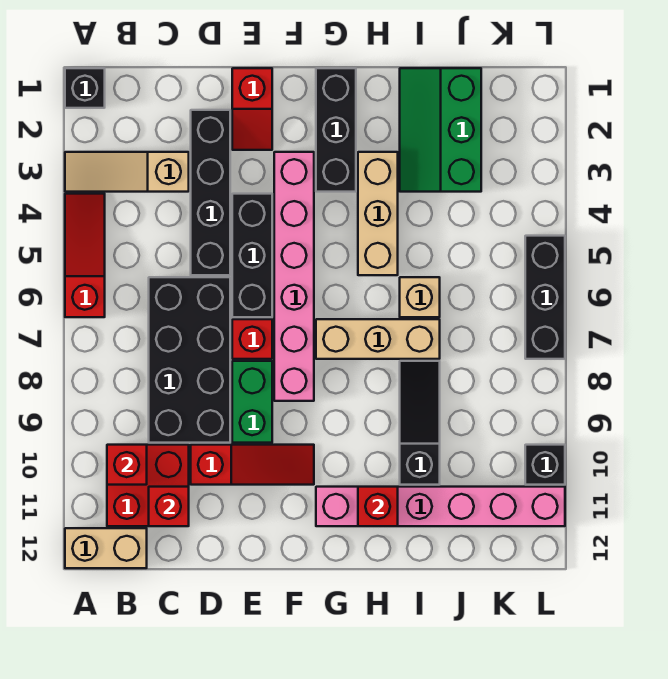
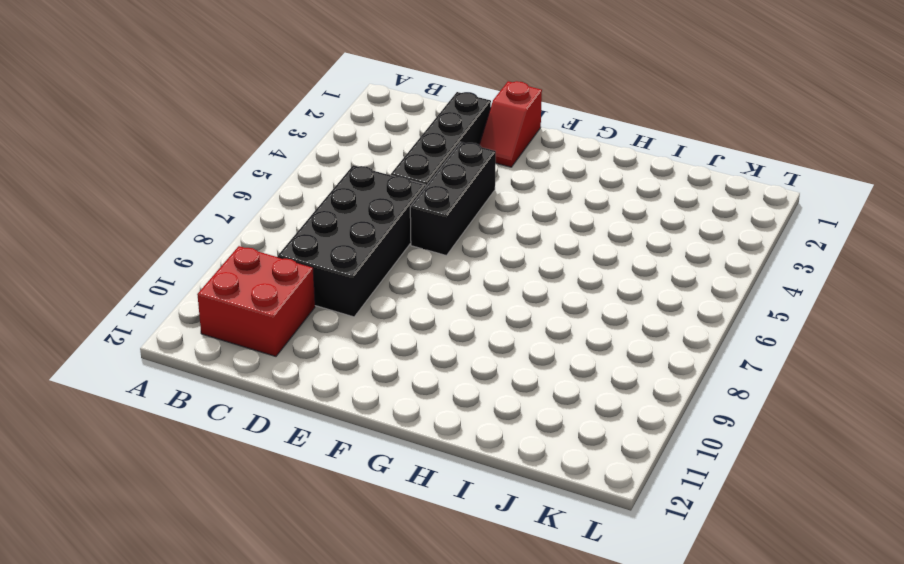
none -> black 1x1 brick [65,68,105,108]
none -> tan 1x3 slope [65,152,189,192]
none -> red 1x3 slope [65,194,105,317]

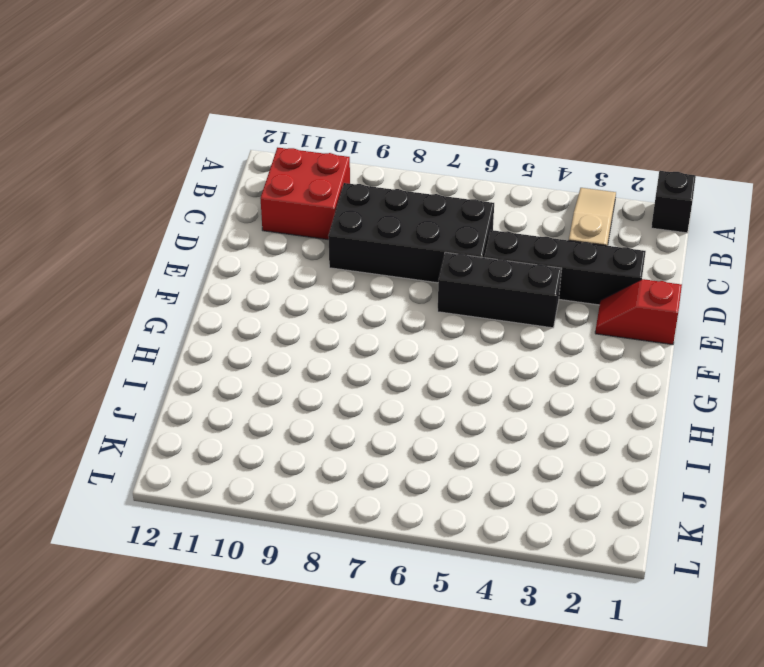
none -> red 1x3 slope [65,194,105,317]
none -> tan 1x2 brick [65,528,147,568]
none -> red 1x3 slope [191,445,314,485]

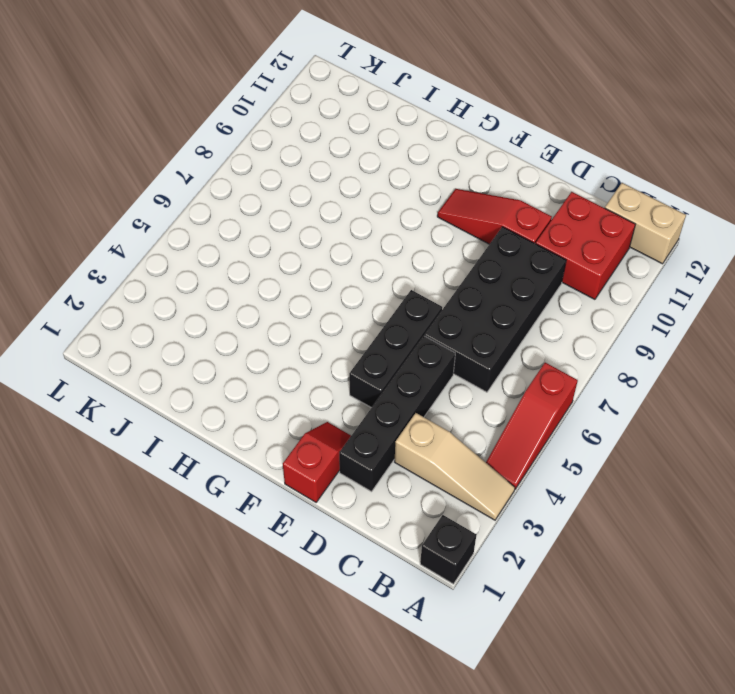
none -> red 1x1 brick [232,319,272,359]
none -> green 1x2 brick [232,361,272,443]
none -> pink 1x6 brick [274,152,314,401]

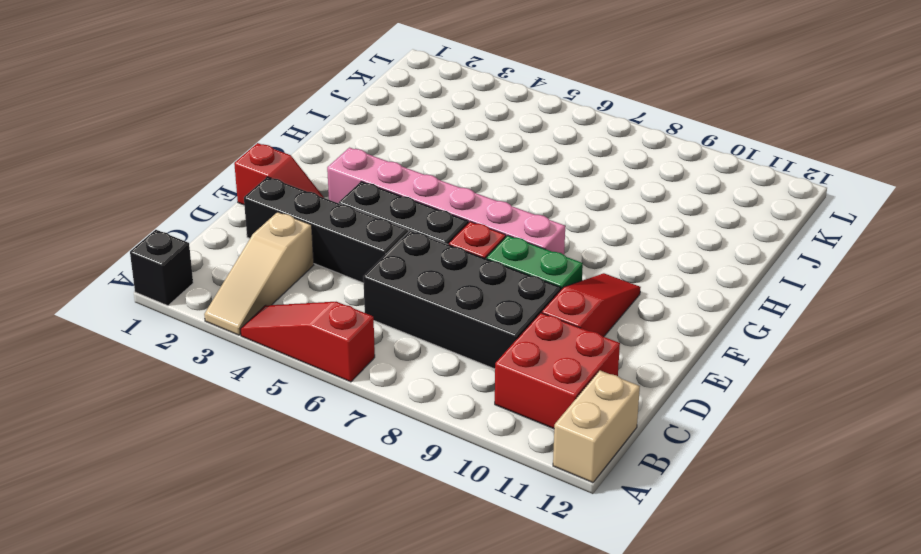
none -> black 1x3 brick [316,68,356,192]
none -> tan 1x3 brick [316,319,440,359]
none -> pink 1x6 brick [316,487,565,526]

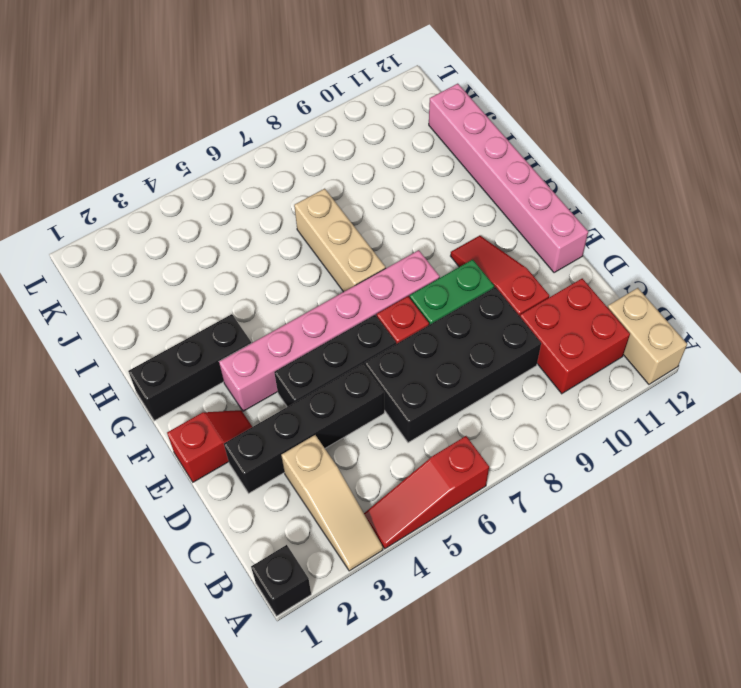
pink 1x6 brick [429,84,588,273] -> pink 1x6 brick moved to [316,487,565,526]
none -> tan 1x3 brick [358,152,398,275]
none -> green 2x3 slope [400,68,481,192]
none -> tan 1x1 brick [400,277,440,317]

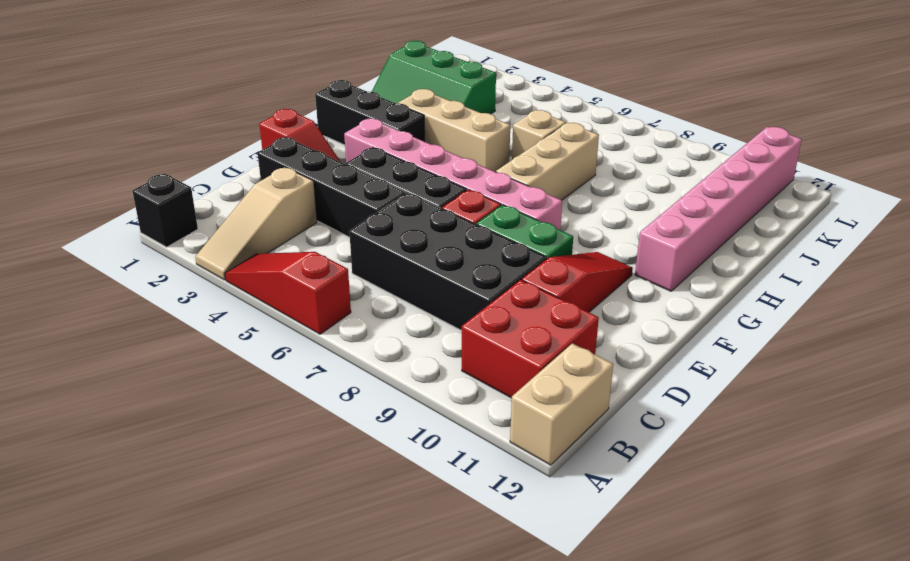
none -> black 1x3 slope [400,361,440,485]
none -> black 1x3 brick [525,236,565,359]
none -> black 1x1 brick [525,445,565,485]

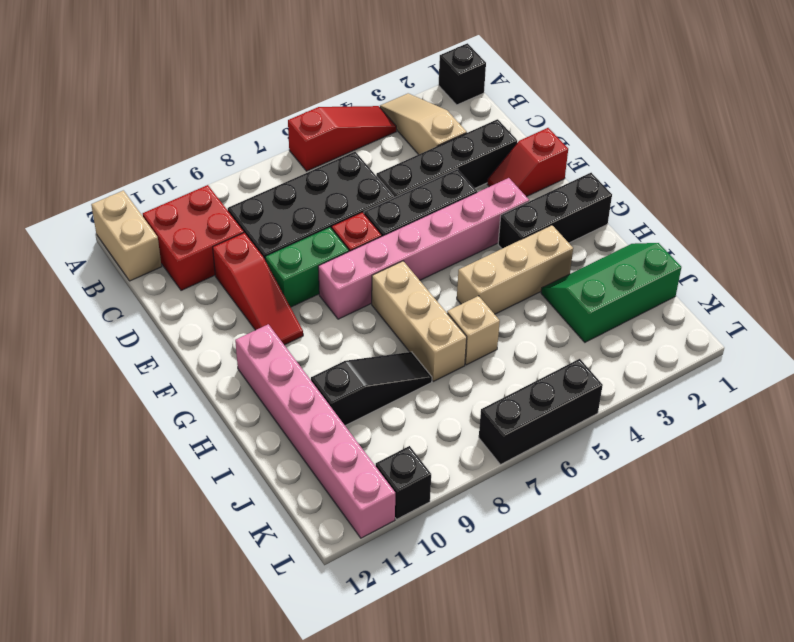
none -> red 1x1 brick [107,445,147,485]
none -> red 1x1 brick [149,487,189,526]
none -> red 1x1 brick [358,487,398,526]

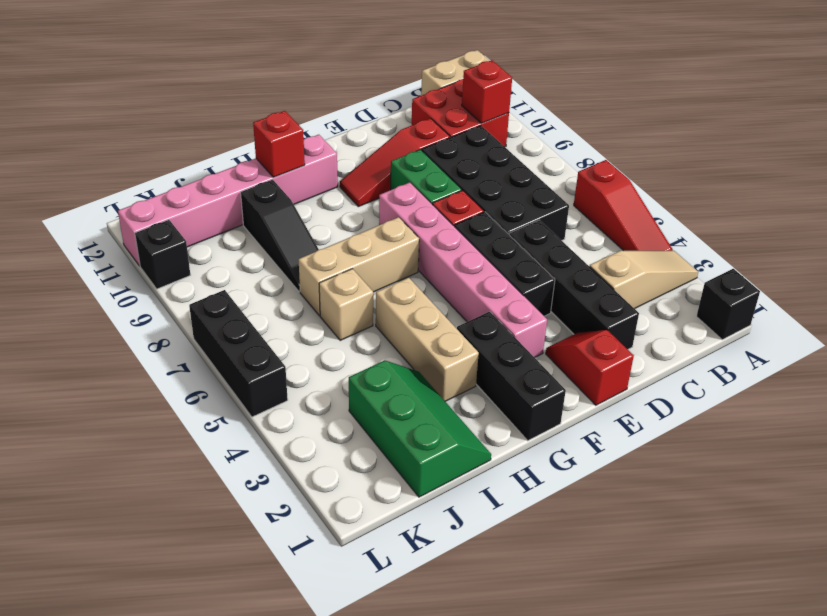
none -> red 1x1 brick [149,487,189,526]

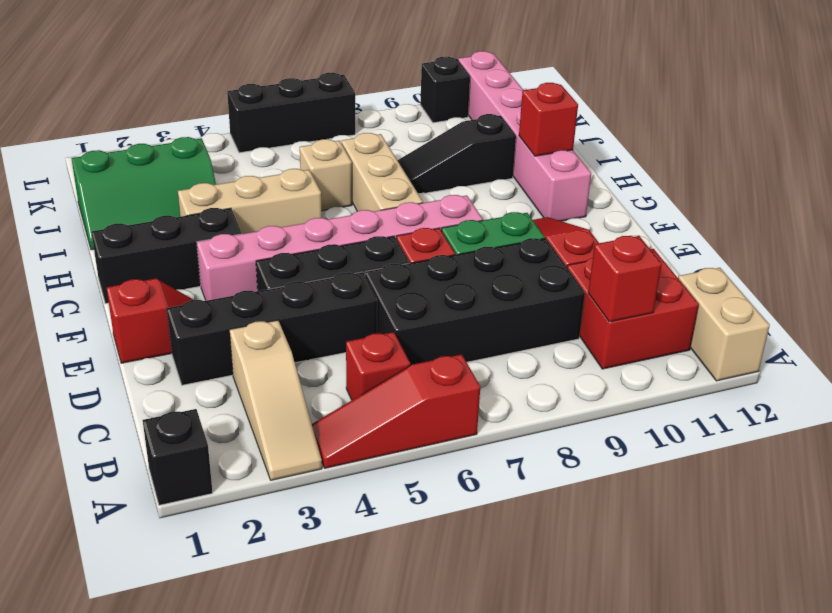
red 1x1 brick [346,332,410,400] -> red 1x1 brick moved to [149,487,189,526]

